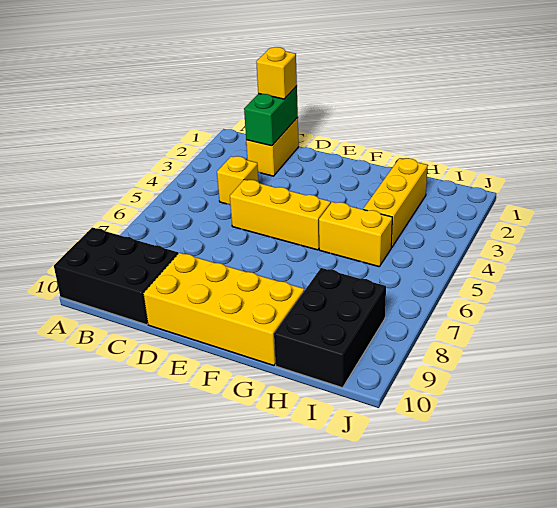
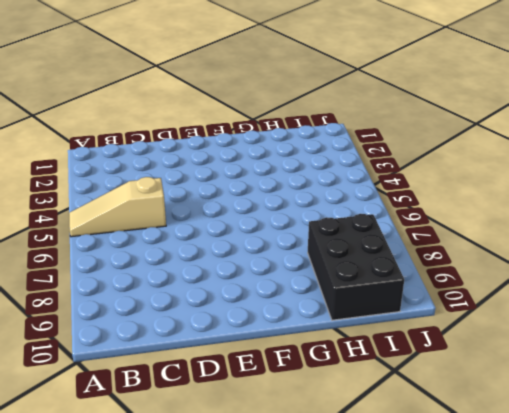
tan 1x3 slope [69,177,166,237] -> none
none -> black 2x3 brick [54,227,178,325]
none -> yellow 1x2 brick [246,117,299,176]

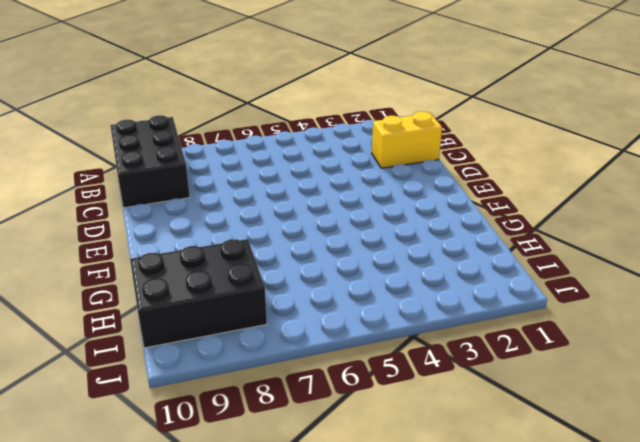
none -> yellow 1x1 brick [217,156,259,205]
none -> yellow 1x3 brick [230,180,331,250]

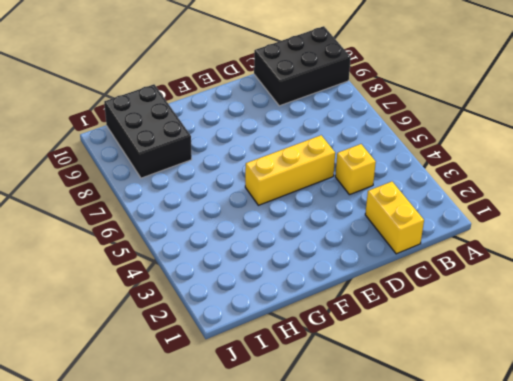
none -> yellow 2x4 brick [143,253,304,366]
none -> yellow 1x2 brick [319,202,392,267]

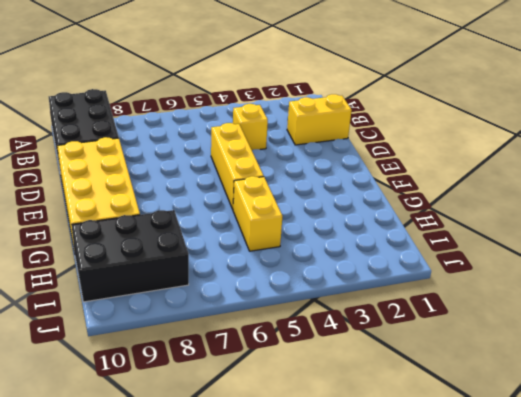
none -> yellow 1x3 brick [363,158,428,248]
none -> green 1x2 brick [244,86,298,146]

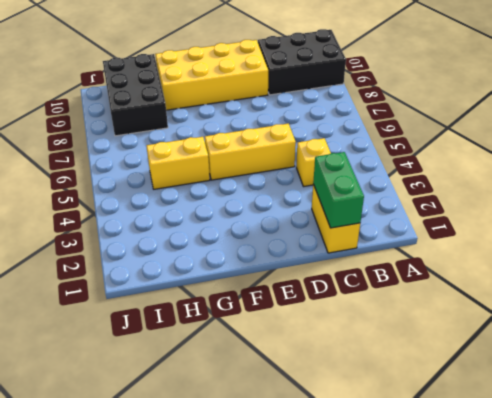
none -> yellow 1x3 brick [363,158,428,248]
none -> yellow 1x1 brick [256,47,297,99]

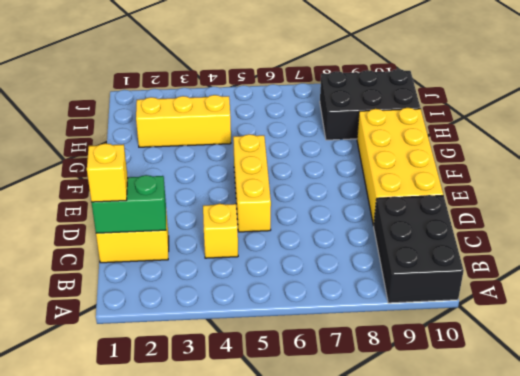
none -> yellow 1x2 brick [319,202,392,267]

